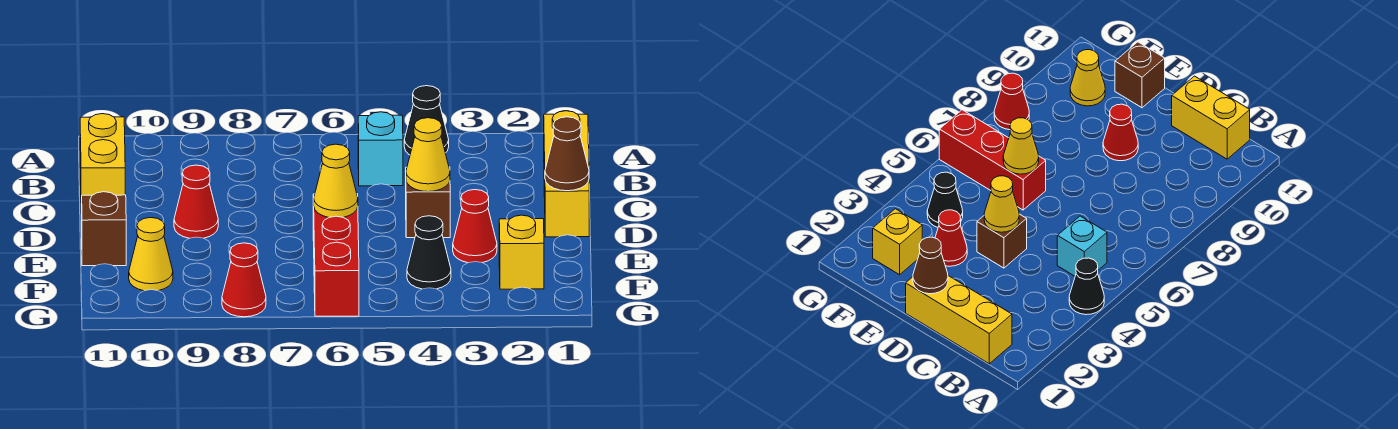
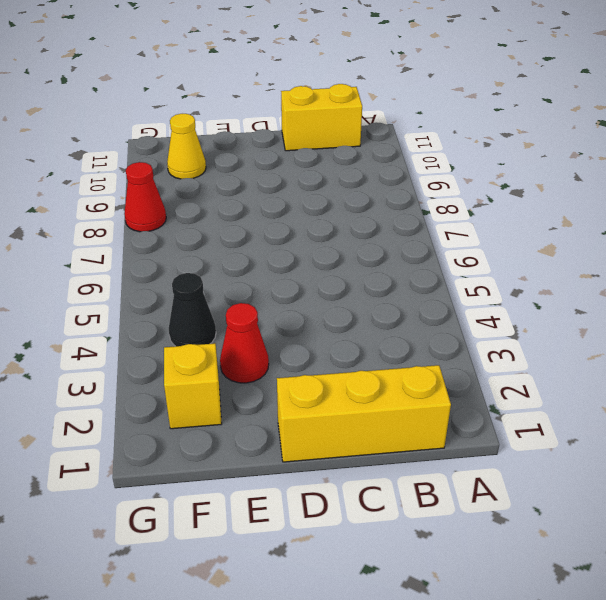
none -> black 1x1 cone [404,86,449,155]
none -> cyan 1x1 brick [358,112,403,186]
none -> brown 1x1 brick [406,167,450,238]

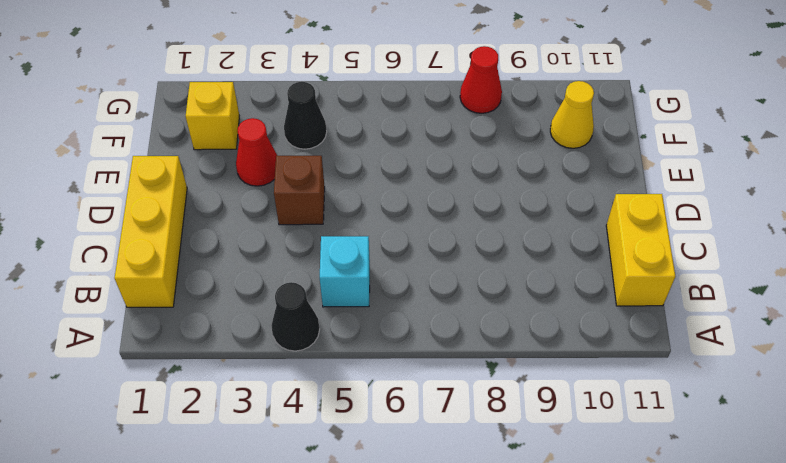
none -> red 1x1 cone [174,165,218,238]
none -> red 1x3 brick [313,194,359,316]
none -> brown 1x1 brick [82,192,126,266]

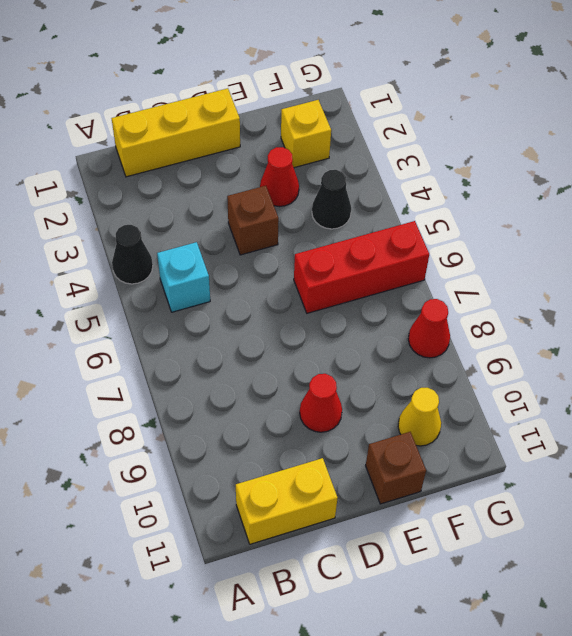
none -> brown 1x1 cone [545,117,589,191]
none -> yellow 1x1 cone [406,118,450,192]
none -> yellow 1x1 cone [314,144,358,217]

